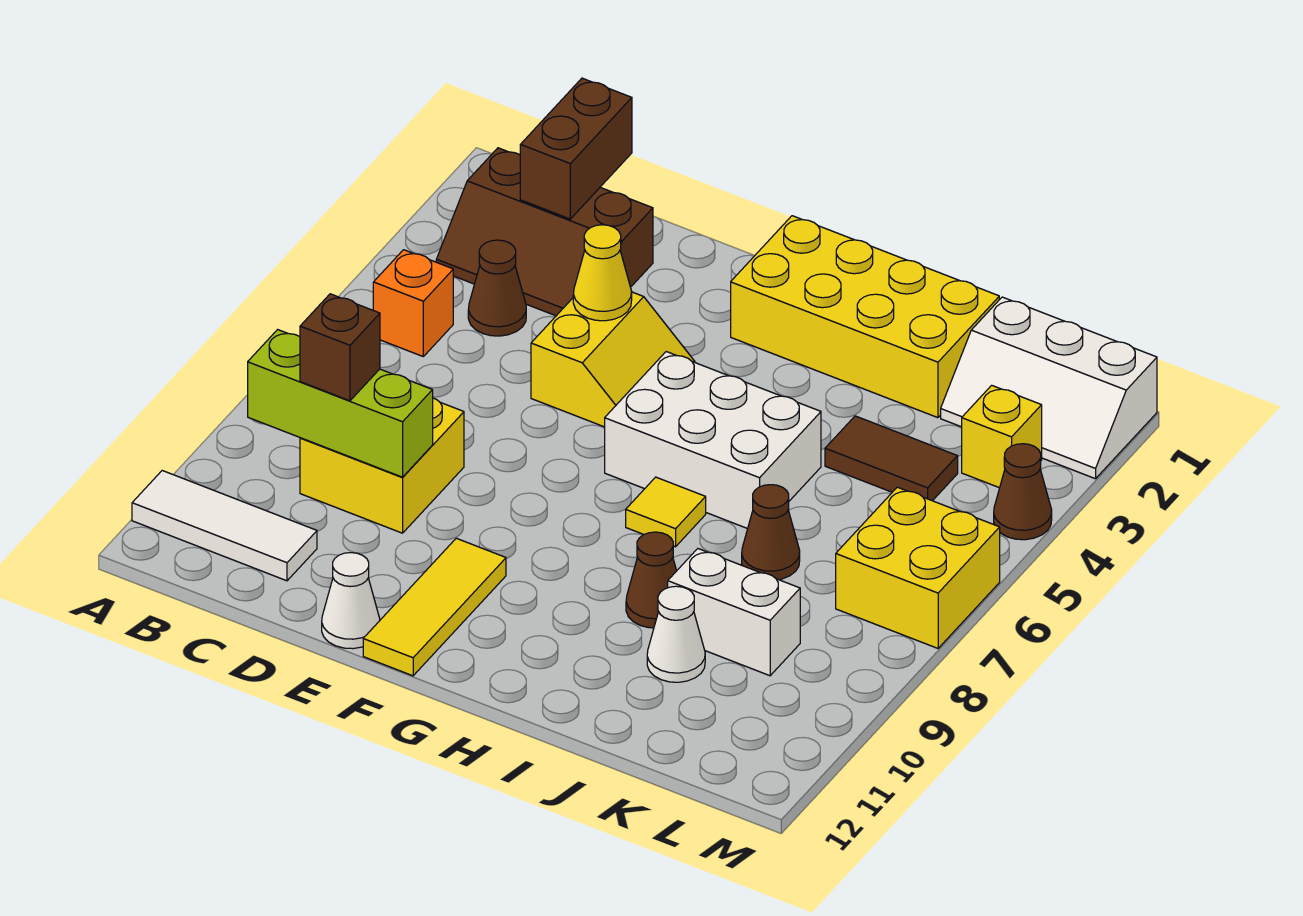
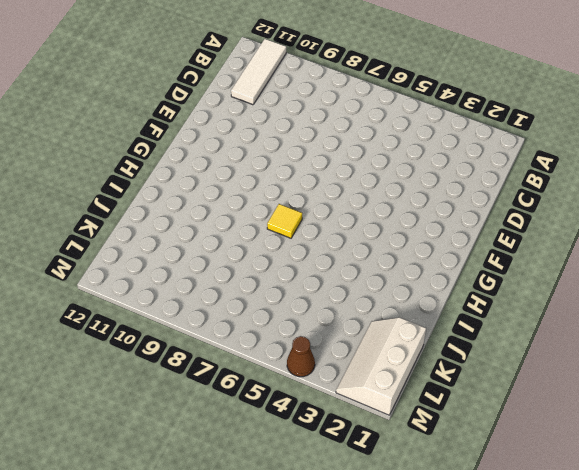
none -> brown 2x3 slope [436,148,653,316]
none -> orange 1x1 brick [373,250,453,356]
none -> brown 1x1 cone [468,240,526,336]

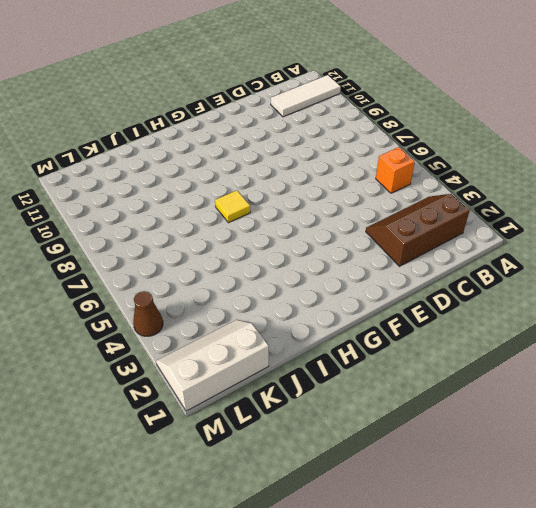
none -> brown 1x1 cone [468,240,526,336]
none -> yellow 2x2 brick [300,398,464,533]
none -> yellow 2x2 slope [531,292,695,427]

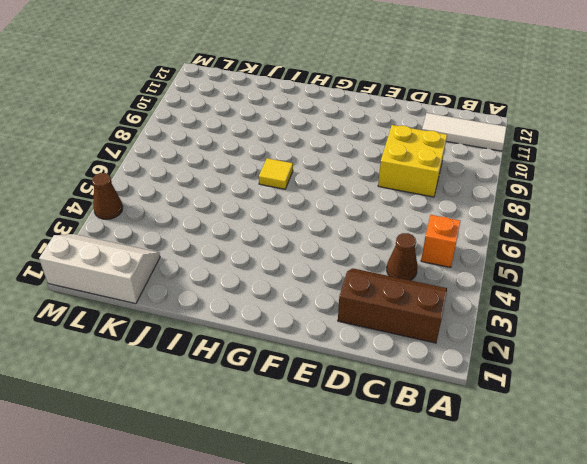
none -> yellow 2x2 slope [531,292,695,427]
none -> white 1x1 cone [322,553,380,649]
none -> yellow 1x3 tile [363,538,506,676]

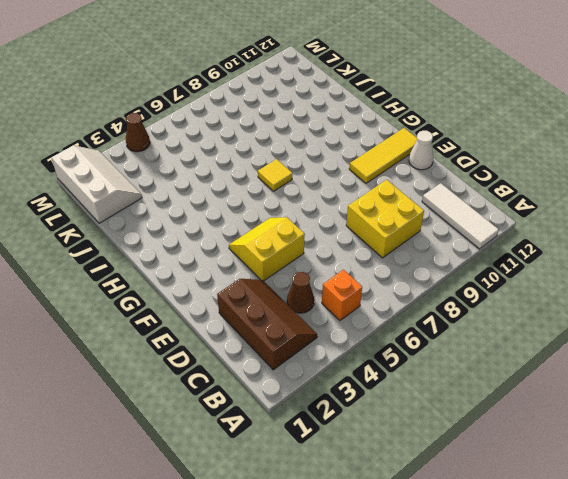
none -> yellow 2x4 brick [731,216,999,418]
none -> white 2x3 brick [605,352,821,529]
none -> brown 1x1 cone [626,532,677,628]

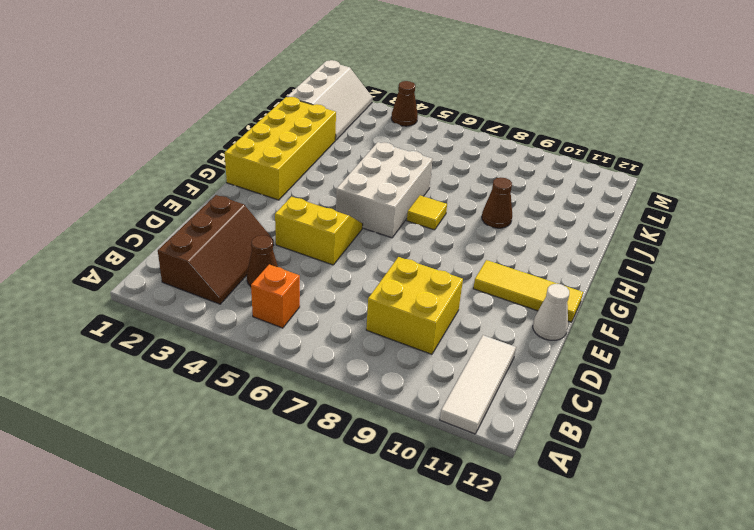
none -> brown 1x2 tile [825,416,958,501]
none -> brown 1x1 cone [742,485,800,580]
none -> white 1x2 brick [668,549,800,676]

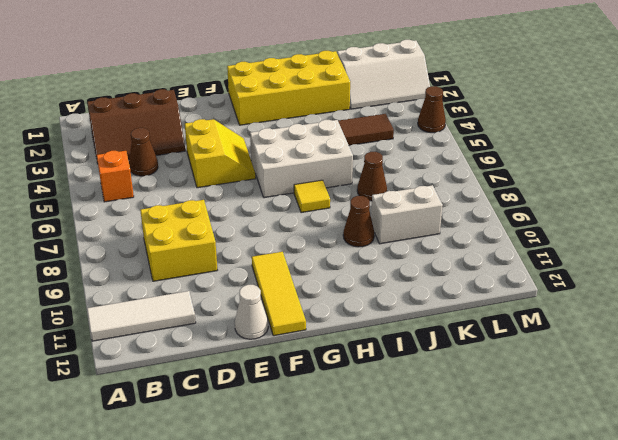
none -> white 1x1 cone [647,586,705,682]
none -> yellow 1x1 brick [962,385,1042,488]
none -> yellow 2x2 brick [836,487,1000,648]

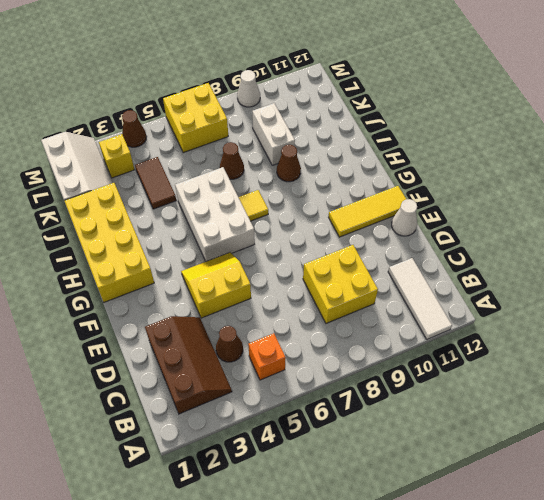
white 1x1 cone [237,70,260,107] -> white 1x1 cone moved to [647,586,705,682]
none -> lime 1x3 brick [248,330,433,477]
none -> brown 1x2 brick [520,78,632,219]
none -> yellow 1x1 cone [573,225,632,321]

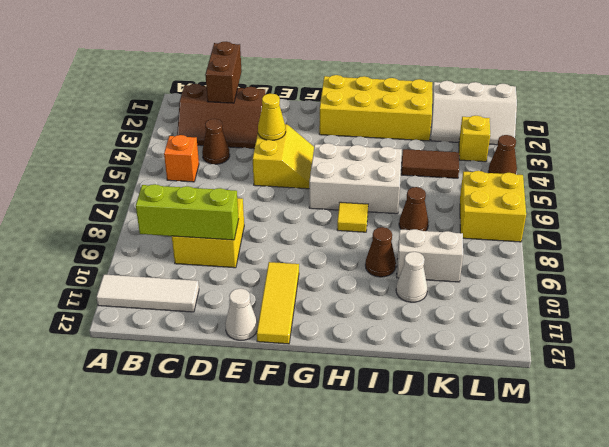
none -> brown 1x1 brick [300,294,380,401]

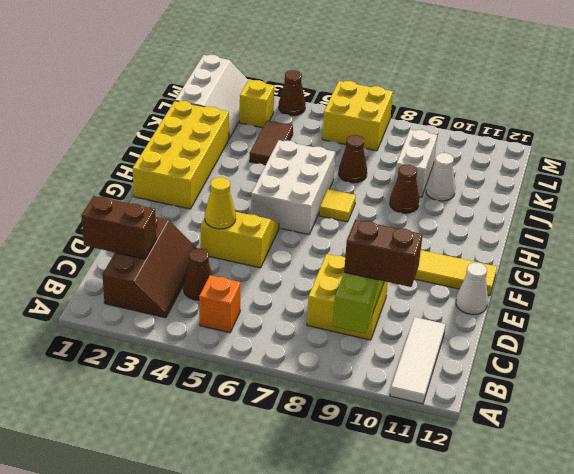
brown 1x2 brick [344,220,423,287] -> brown 1x1 brick [300,294,380,401]

